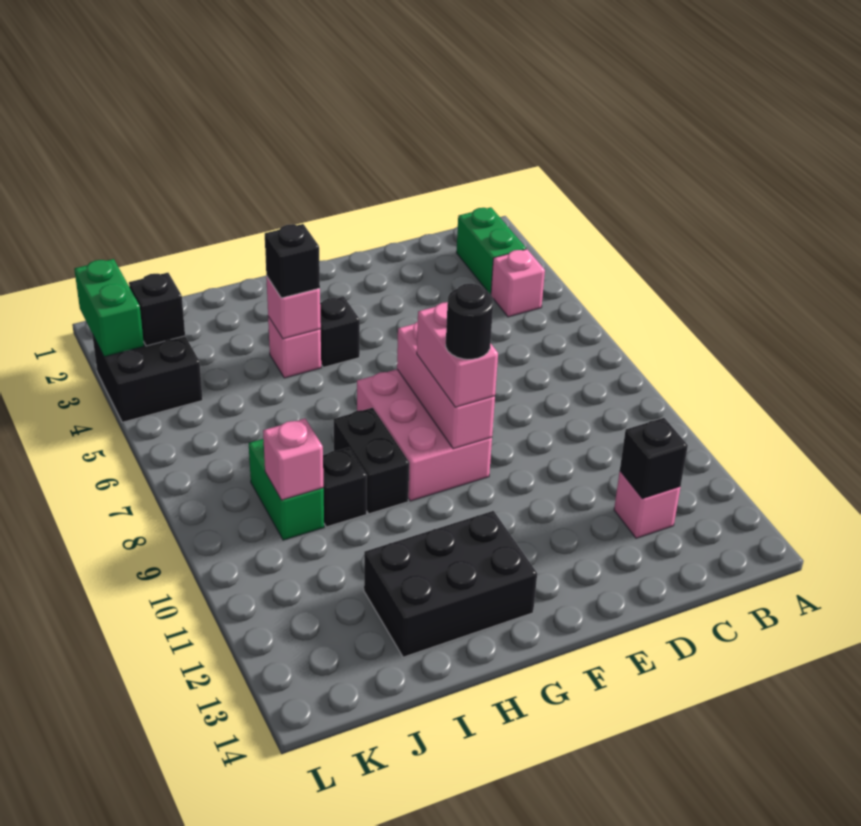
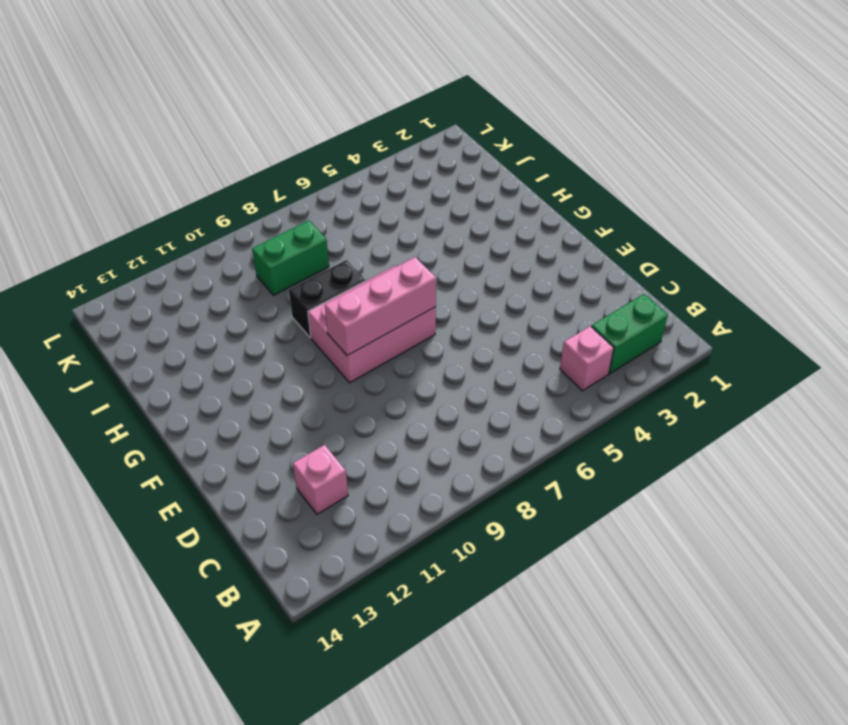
none -> black 1x1 brick [320,297,360,367]
none -> black 2x3 brick [364,511,537,657]
none -> pink 1x1 brick [268,317,321,378]

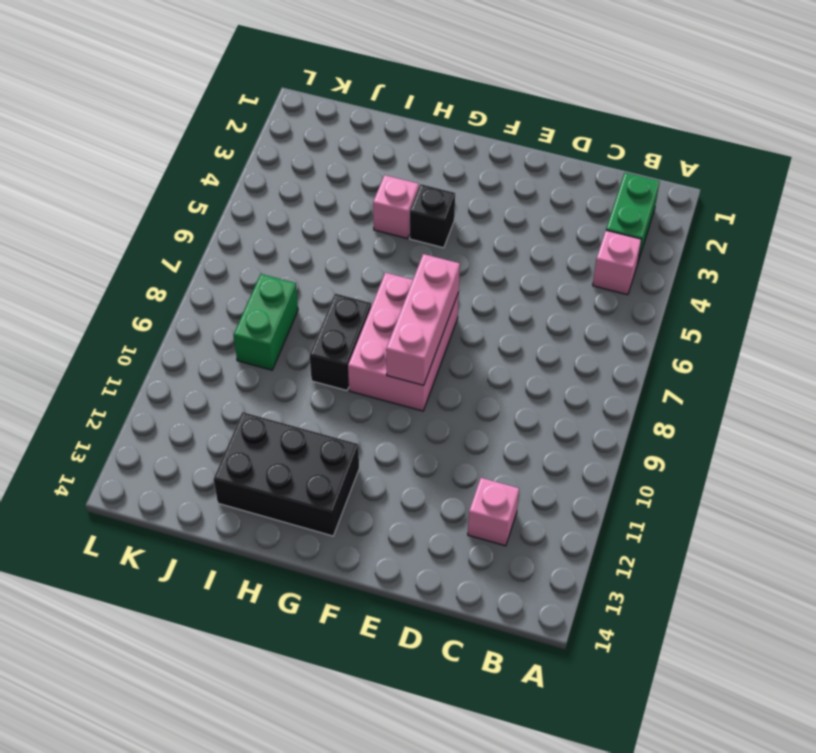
none -> black 1x1 brick [323,448,367,527]
none -> black 2x2 brick [92,334,203,422]
none -> black 1x1 brick [620,418,688,499]

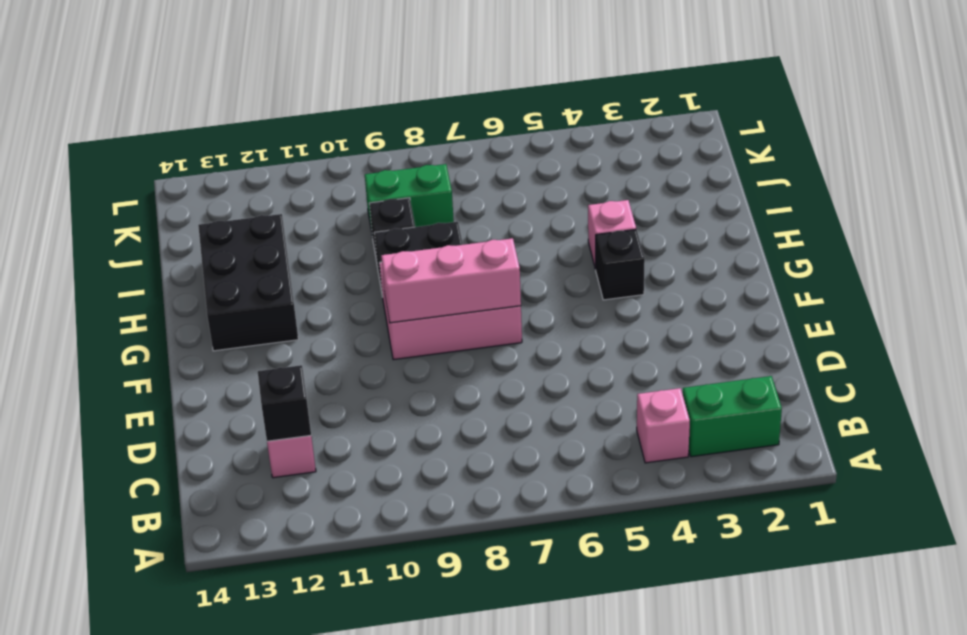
none -> black 2x2 brick [92,334,203,422]
none -> pink 1x1 brick [266,276,321,339]
none -> pink 1x1 brick [263,419,323,500]

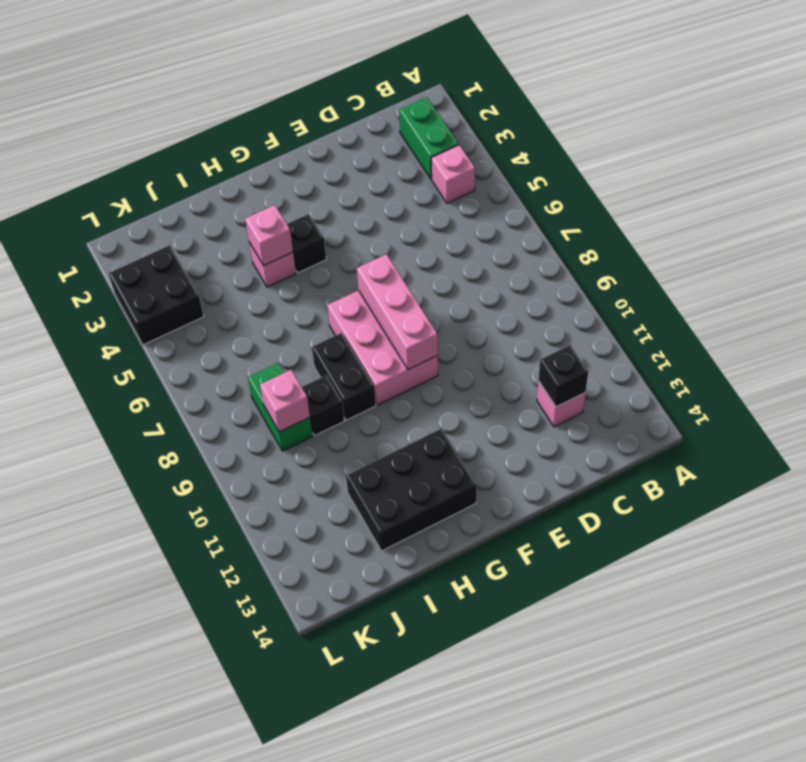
none -> black 1x1 brick [129,273,185,346]
none -> green 1x2 brick [74,259,144,357]
none -> pink 1x2 brick [417,302,498,407]

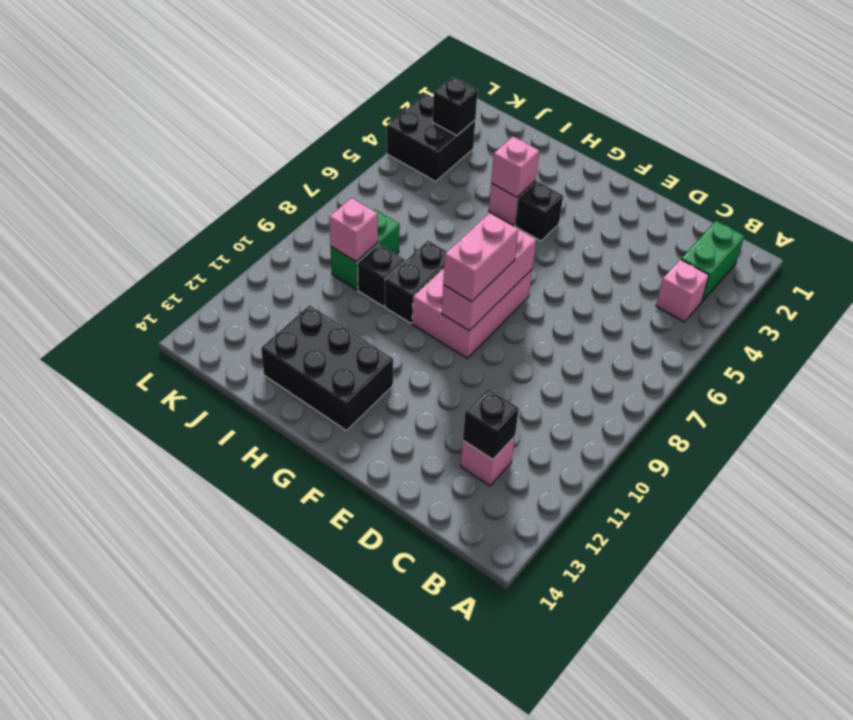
none -> green 1x2 brick [74,259,144,357]
none -> black 1x1 brick [265,224,320,298]
none -> black 1x1 round brick [446,283,493,359]

